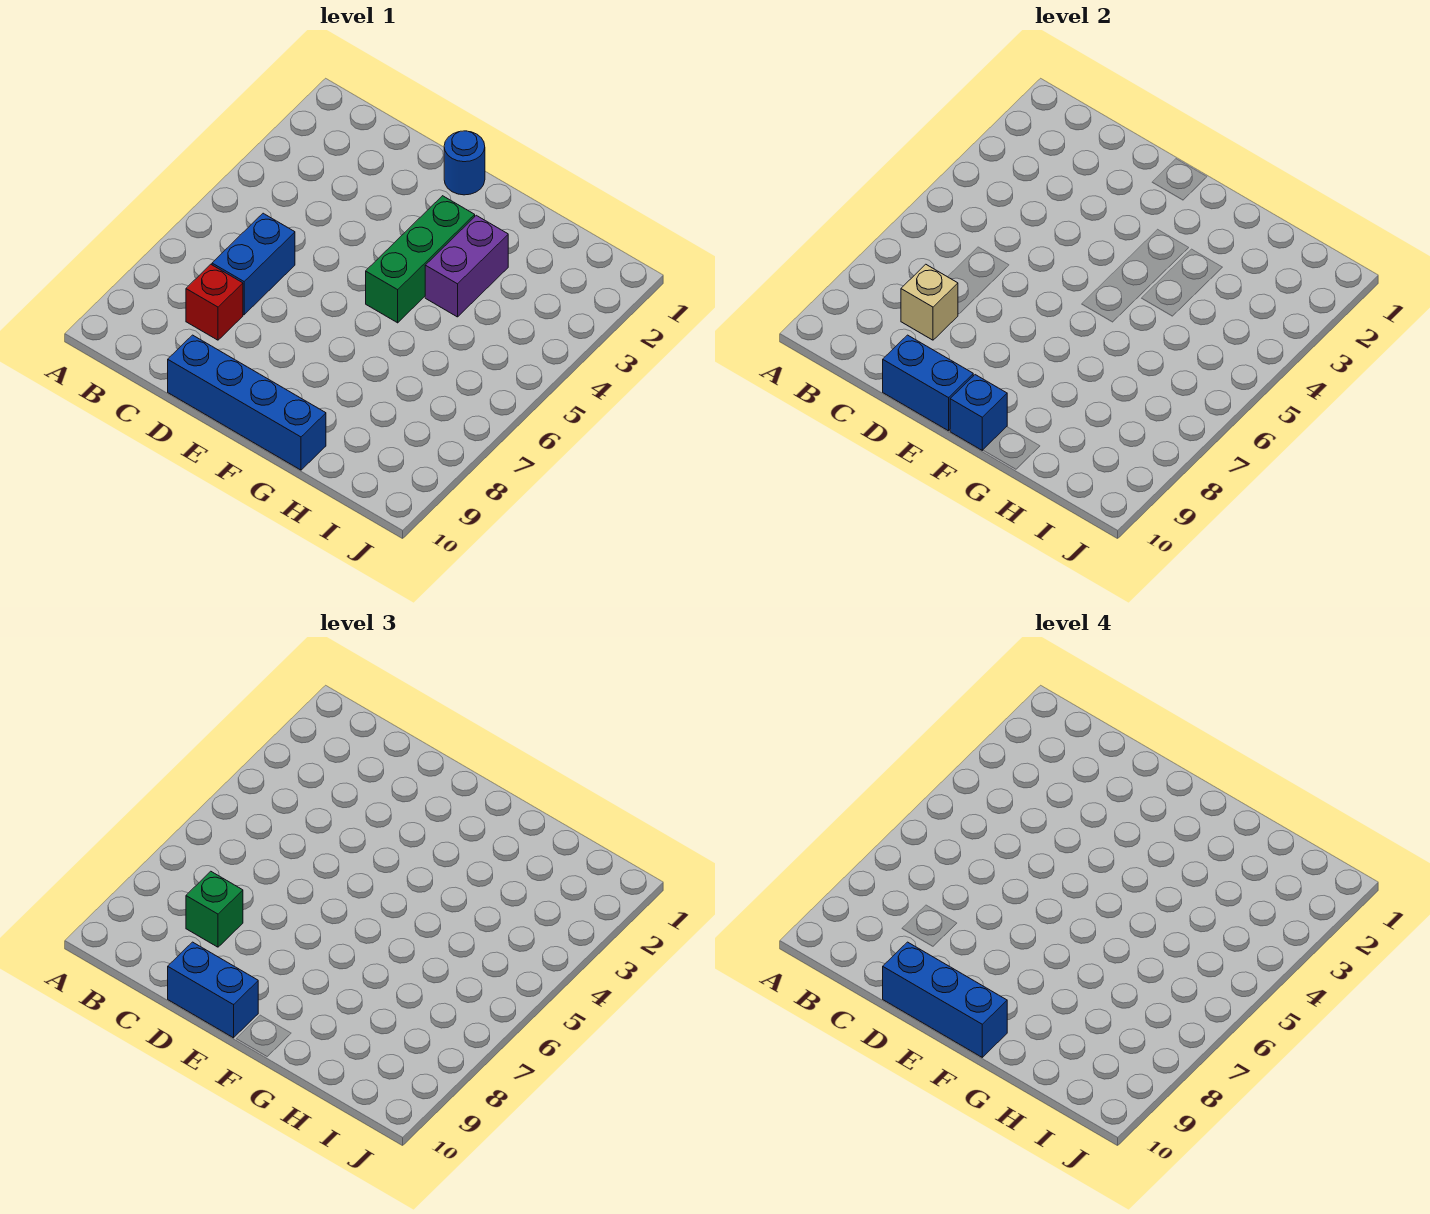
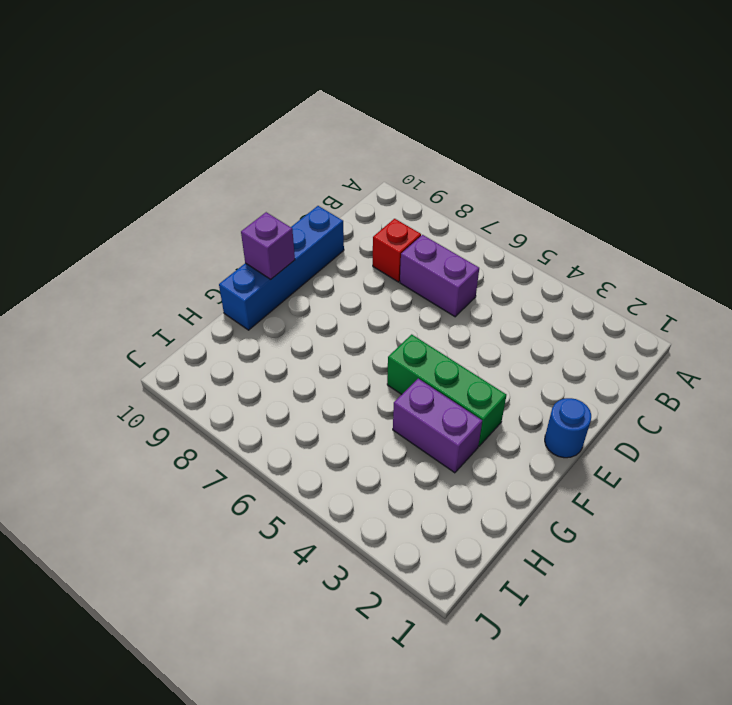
purple 1x2 brick [400,235,479,317] -> blue 1x2 brick [212,213,295,315]
purple 1x1 brick [241,212,295,279] -> blue 1x1 brick [950,375,1007,450]
none -> tan 1x1 brick [901,264,958,340]
none -> blue 1x2 brick [883,335,973,431]
none -> green 1x1 brick [186,871,243,947]

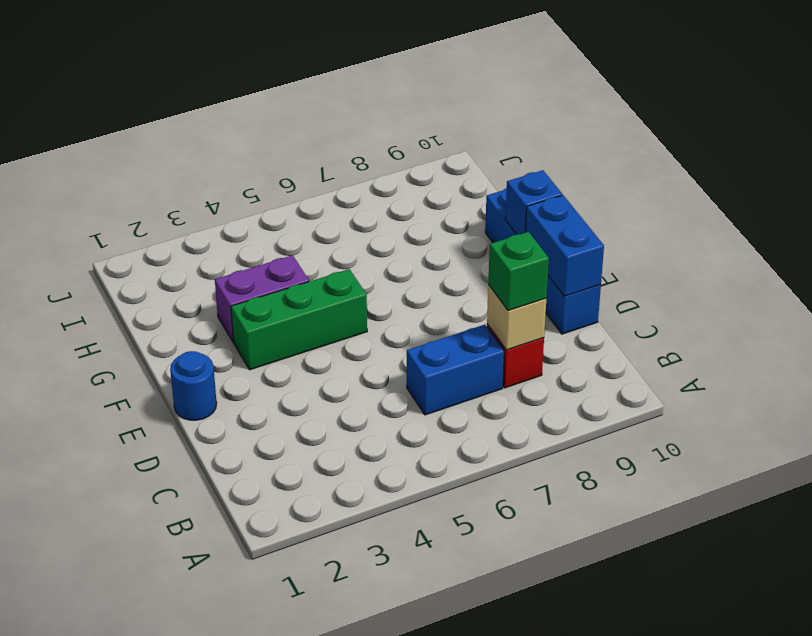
none -> blue 1x2 brick [168,942,258,1038]
none -> blue 1x3 brick [883,942,1007,1057]

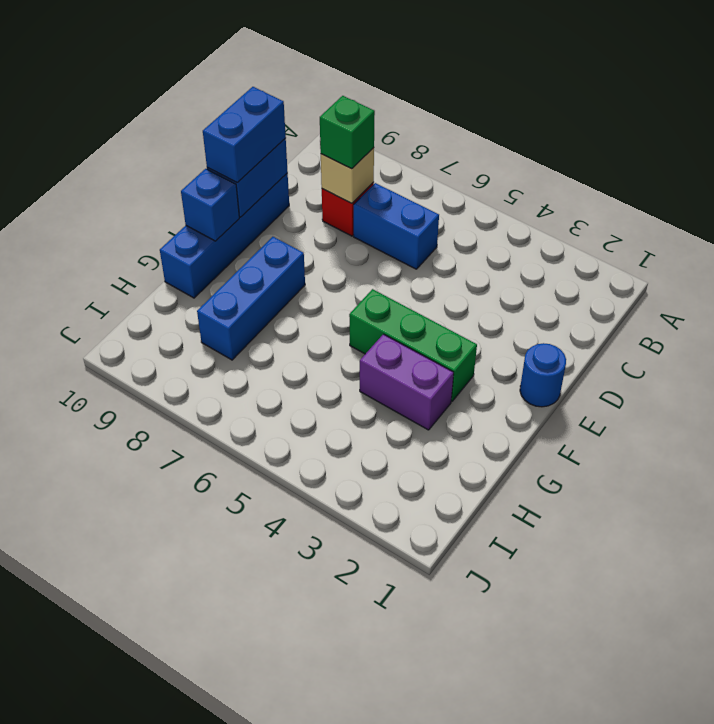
blue 1x3 brick [197,237,305,360] -> blue 1x3 brick moved to [883,942,1007,1057]

